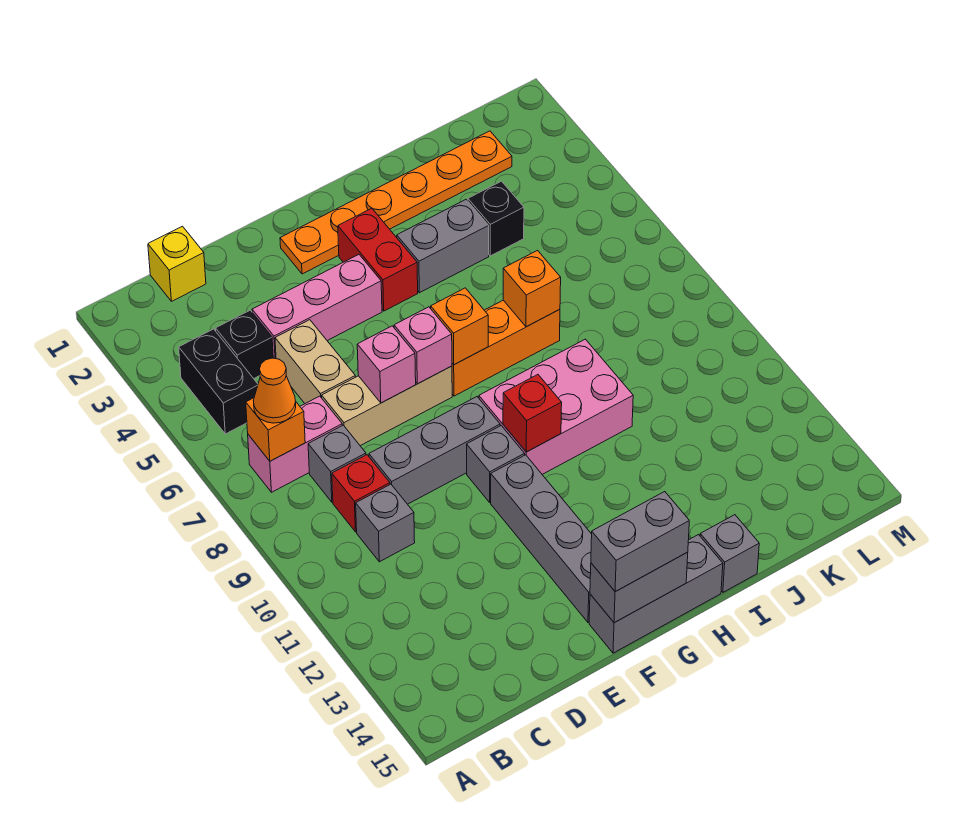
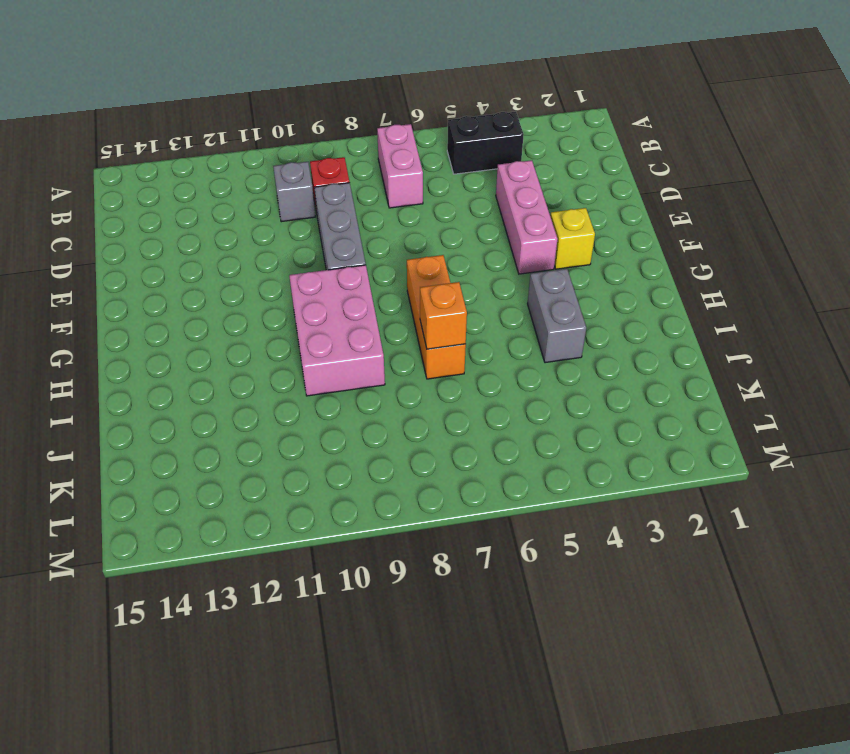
yellow 1x1 brick [550,208,595,269] -> yellow 1x1 brick moved to [148,226,206,301]
none -> black 1x1 brick [216,310,273,379]
none -> grey 1x1 brick [308,425,366,502]
none -> tan 1x2 brick [275,320,355,403]
none -> tan 1x3 brick [322,366,452,446]

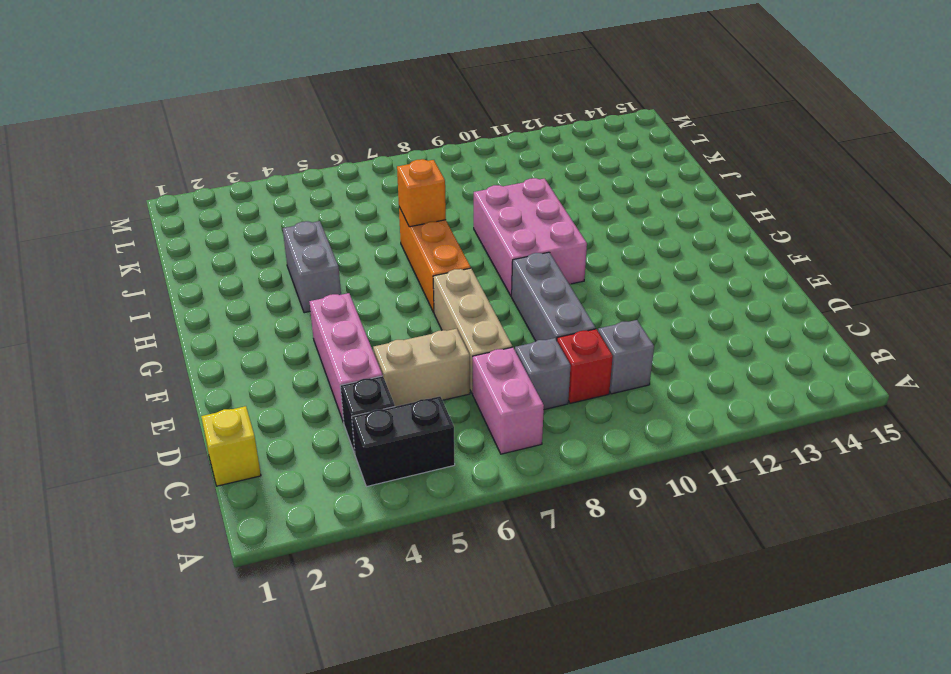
none -> orange 1x6 plate [280,131,512,274]
none -> grey 1x1 brick [467,426,525,502]
none -> grey 1x4 brick [491,455,592,622]
none -> grey 1x3 brick [589,535,723,653]

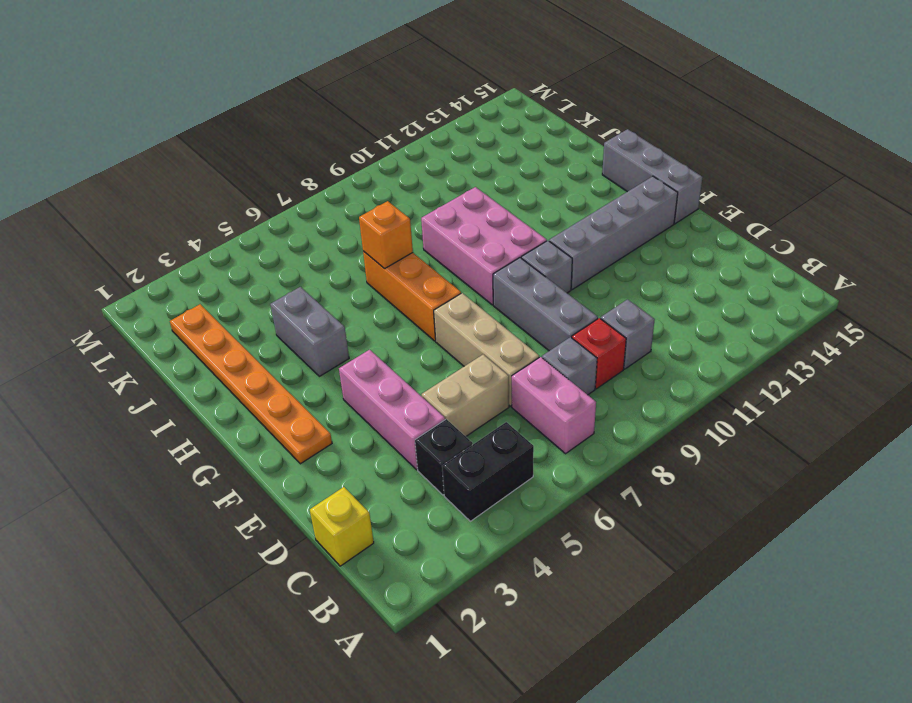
none -> red 1x2 brick [338,208,418,311]
none -> grey 1x1 brick [700,515,759,592]
none -> black 1x1 brick [468,181,524,256]
none -> orange 1x1 brick [246,398,305,461]

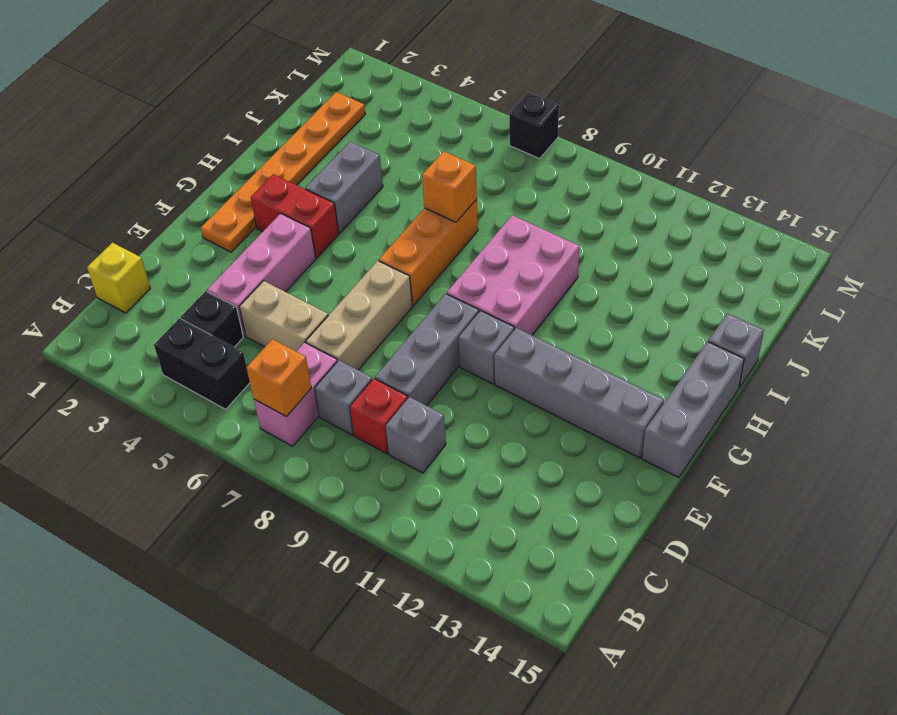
black 1x1 brick [509,92,559,159] -> black 1x1 brick moved to [468,181,524,256]
none -> pink 1x1 brick [357,326,416,403]
none -> pink 1x1 brick [394,307,452,384]
none -> grey 1x2 brick [590,552,688,623]
none -> orange 1x1 brick [431,288,488,365]

